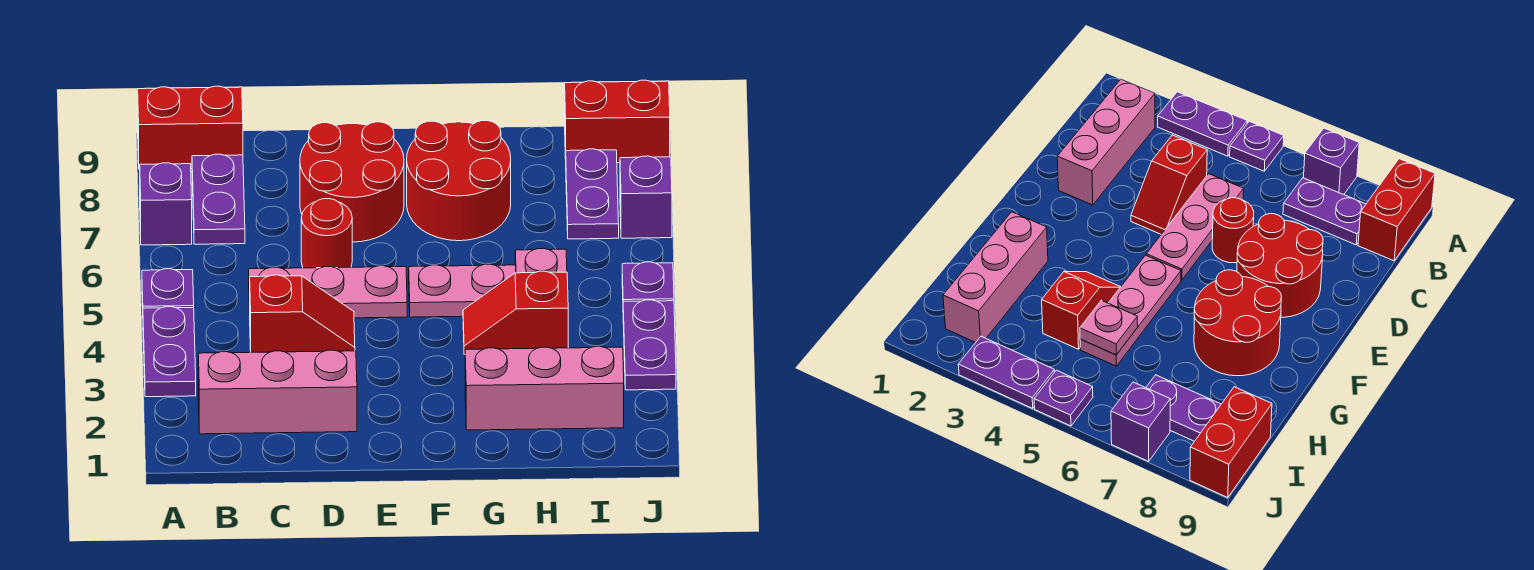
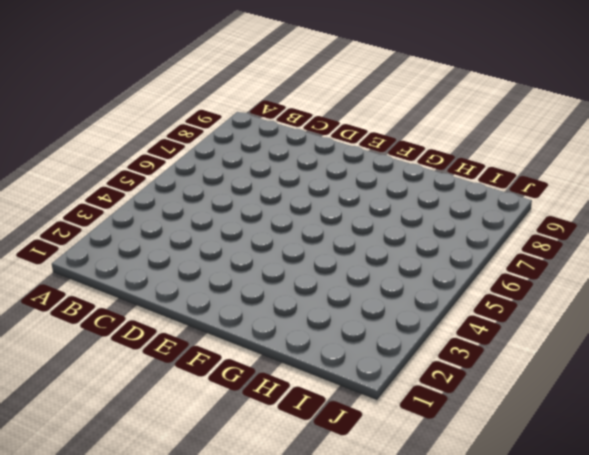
none -> purple 1x2 plate [143,307,196,397]
none -> purple 1x1 plate [142,269,194,308]
none -> purple 1x1 brick [140,163,192,245]

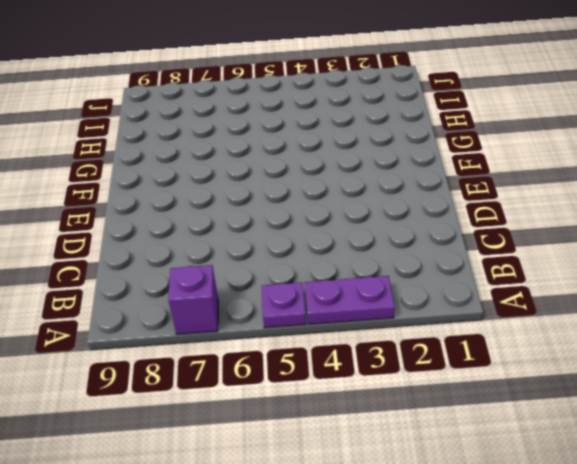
none -> red 1x2 brick [138,86,243,169]
none -> pink 1x3 brick [198,350,357,434]
none -> purple 1x2 plate [192,154,245,244]

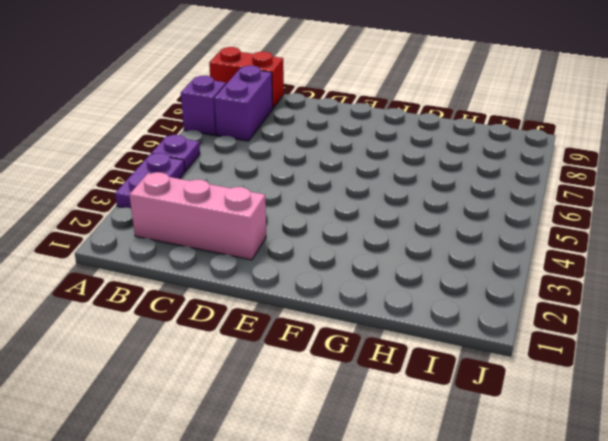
purple 1x2 brick [214,66,273,141] -> purple 1x2 plate [192,154,245,244]
none -> red 1x2 slope [250,275,355,352]
none -> pink 1x3 plate [249,266,407,318]
none -> red 1x1 round brick [301,199,352,268]

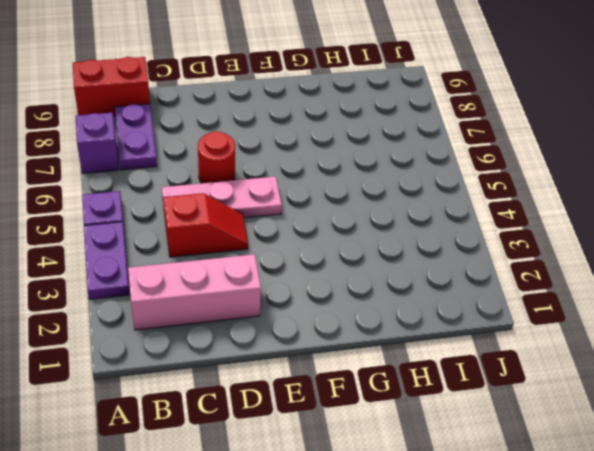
none -> red 2x2 round brick [300,122,404,242]
none -> pink 1x3 plate [409,264,516,317]
none -> red 2x2 round brick [407,120,511,241]

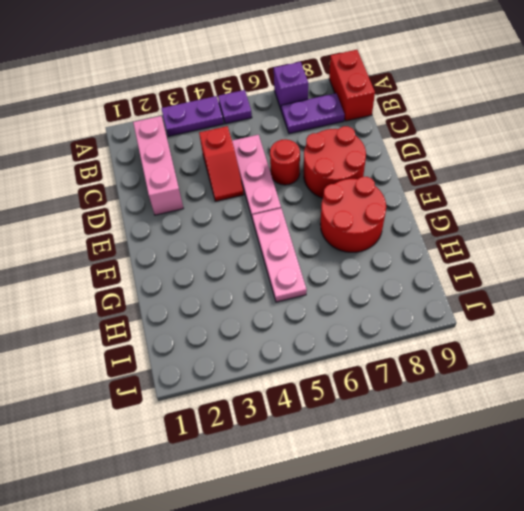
none -> pink 1x3 brick [465,346,624,430]
none -> red 1x2 slope [463,271,568,354]
none -> purple 1x2 plate [566,149,619,239]

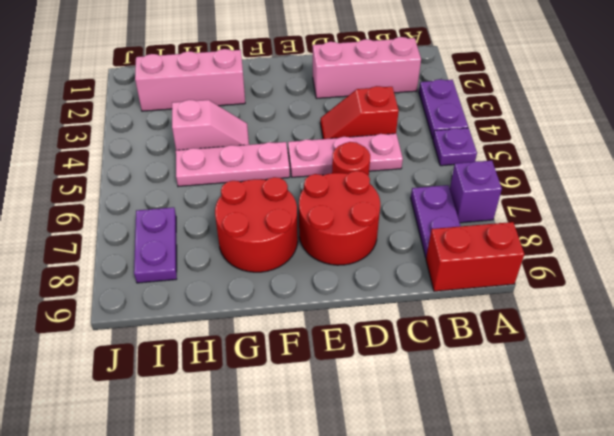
pink 1x2 slope [172,100,249,150] -> red 1x2 slope [463,271,568,354]
none -> red 1x2 brick [565,80,670,163]
none -> purple 1x2 plate [623,300,676,390]
none -> purple 1x1 plate [622,262,674,301]

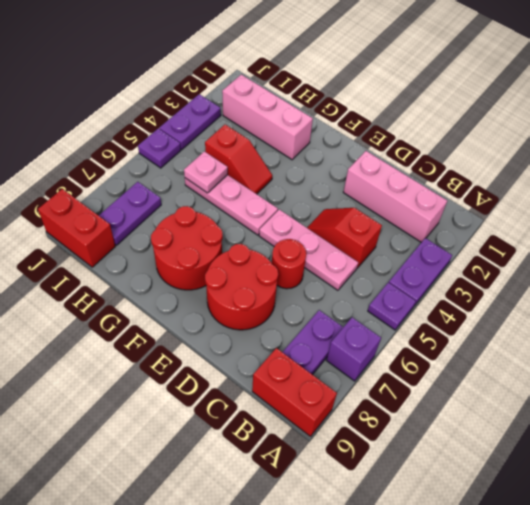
none -> purple 1x1 brick [620,156,672,238]

